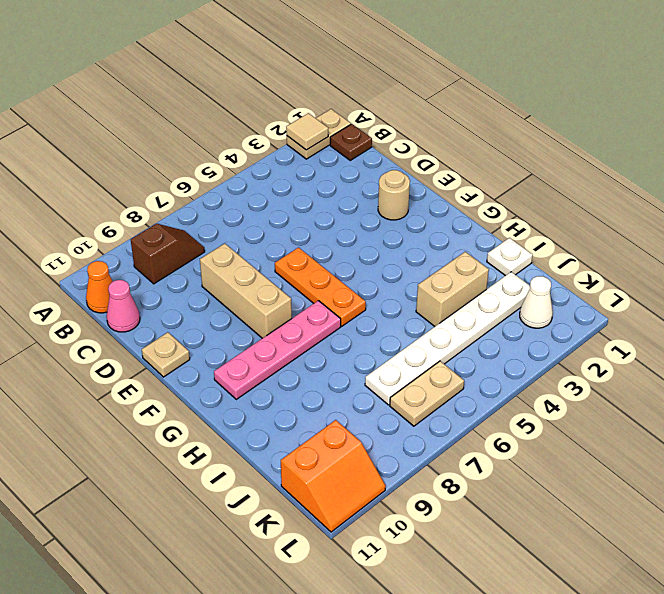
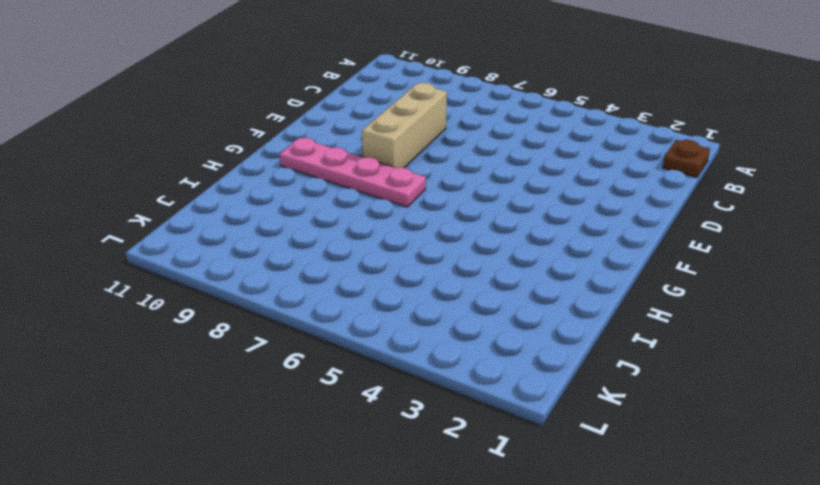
none -> tan 1x2 plate [287,109,351,159]
none -> brown 1x2 slope [131,224,205,284]
none -> orange 1x1 cone [86,261,113,313]

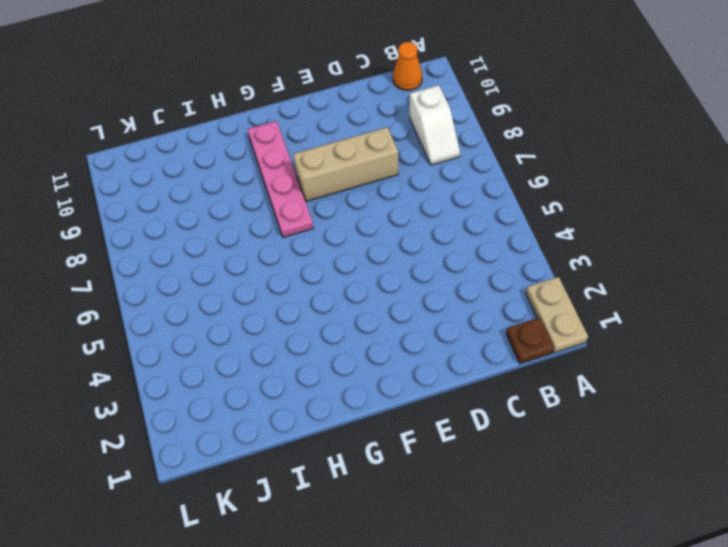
white 1x2 slope [409,85,460,165] -> brown 1x2 slope [131,224,205,284]
none -> pink 1x1 cone [106,280,140,332]
none -> tan 1x1 round brick [378,170,410,220]
none -> orange 1x3 plate [275,248,366,326]

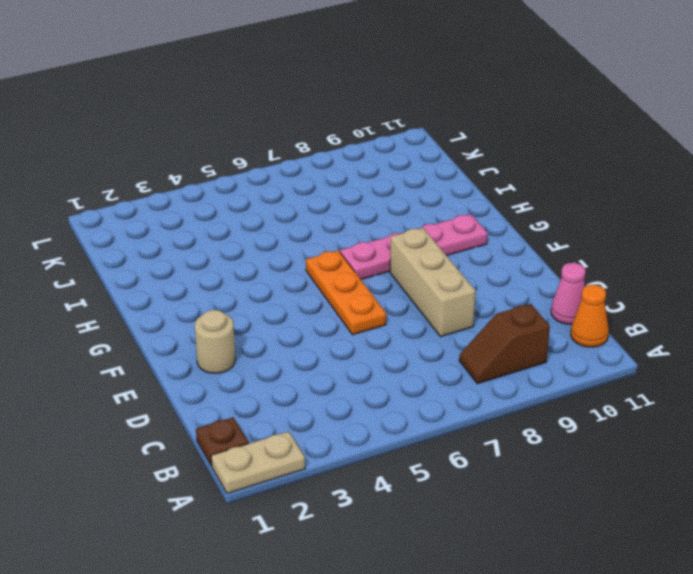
none -> tan 1x1 plate [142,332,190,377]
none -> white 1x1 plate [487,238,533,276]
none -> tan 1x2 brick [416,252,489,326]

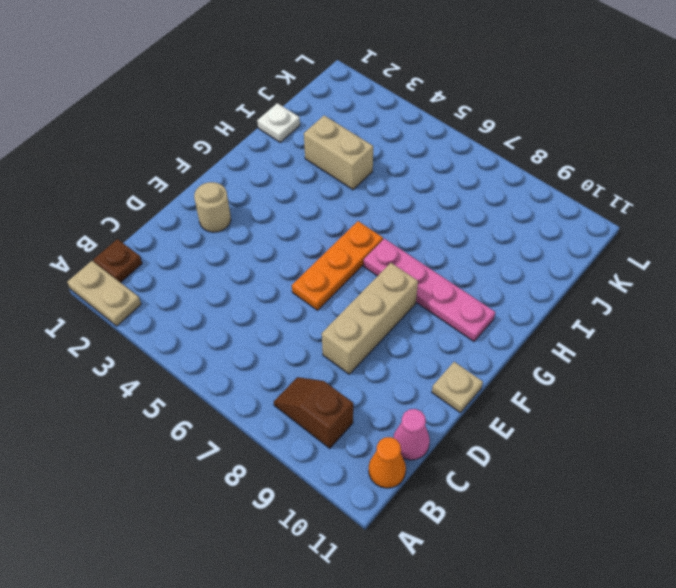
none -> white 1x6 plate [365,272,530,405]
none -> white 1x1 cone [520,276,553,328]
none -> tan 1x2 plate [390,361,464,426]

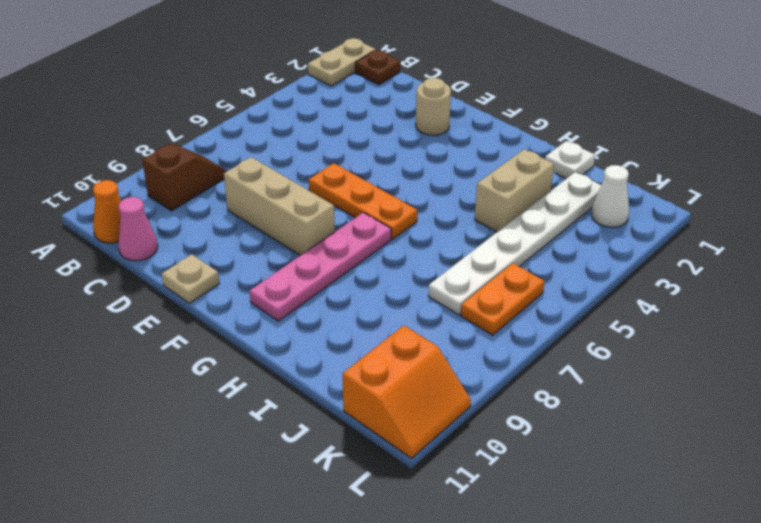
orange 1x2 plate [461,263,544,335] -> tan 1x2 plate [390,361,464,426]
none -> tan 1x1 tile [286,113,328,150]

